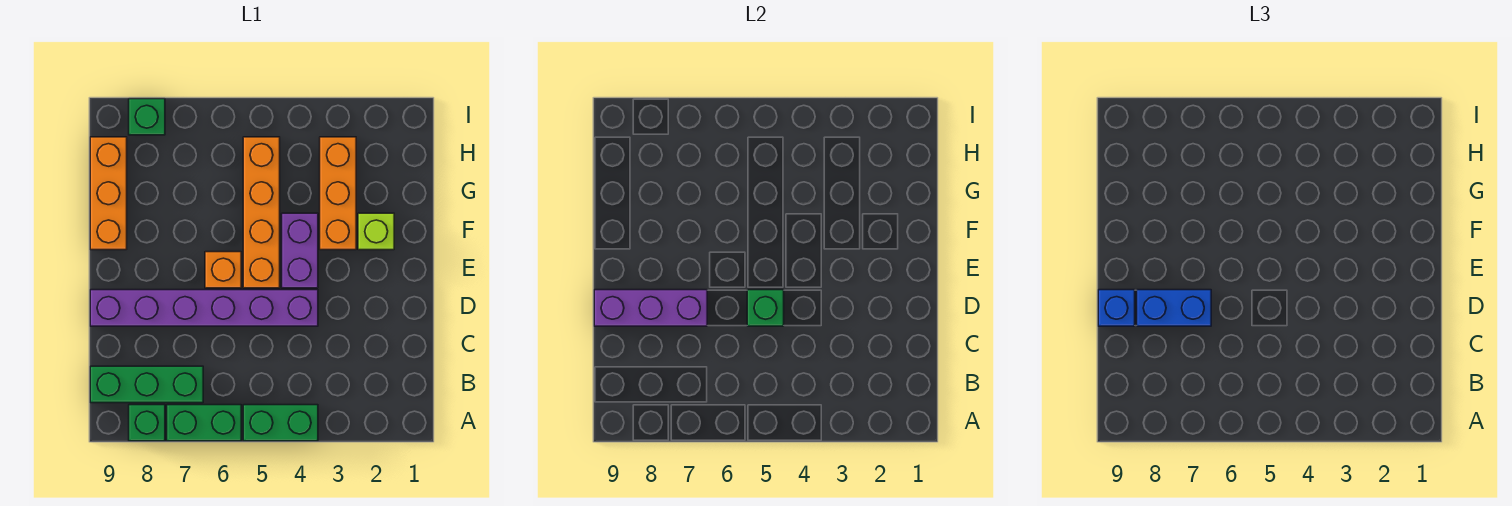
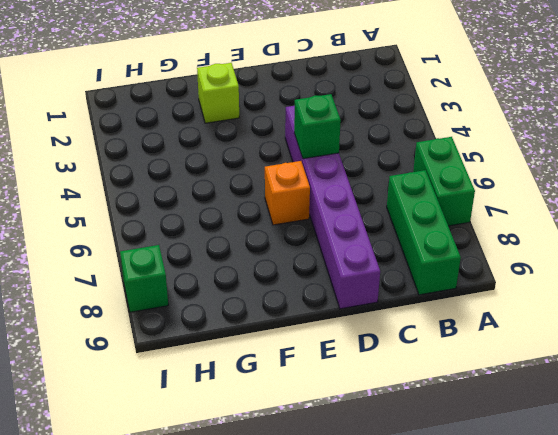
none -> green 1x2 brick [243,405,318,441]
none -> green 1x1 brick [129,405,165,441]
none -> purple 1x2 brick [282,213,318,288]

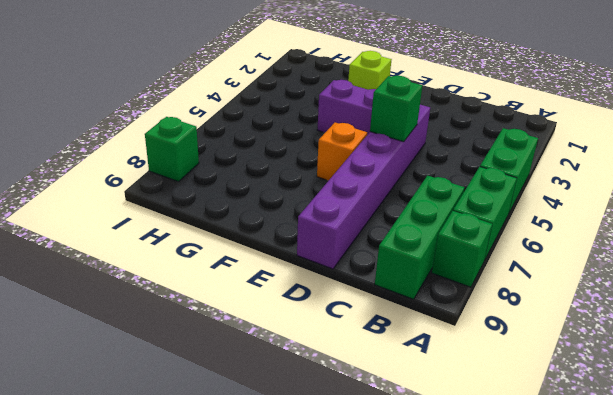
none -> orange 1x4 brick [243,137,280,288]
none -> orange 1x3 brick [320,137,356,250]
none -> orange 1x3 brick [90,137,127,250]

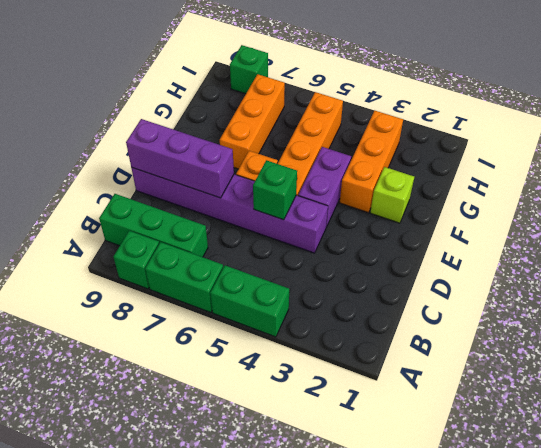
orange 1x3 brick [220,74,285,169] -> orange 1x3 brick moved to [90,137,127,250]
none -> blue 1x2 brick [1137,290,1211,326]
none -> blue 1x1 brick [1098,290,1135,326]

